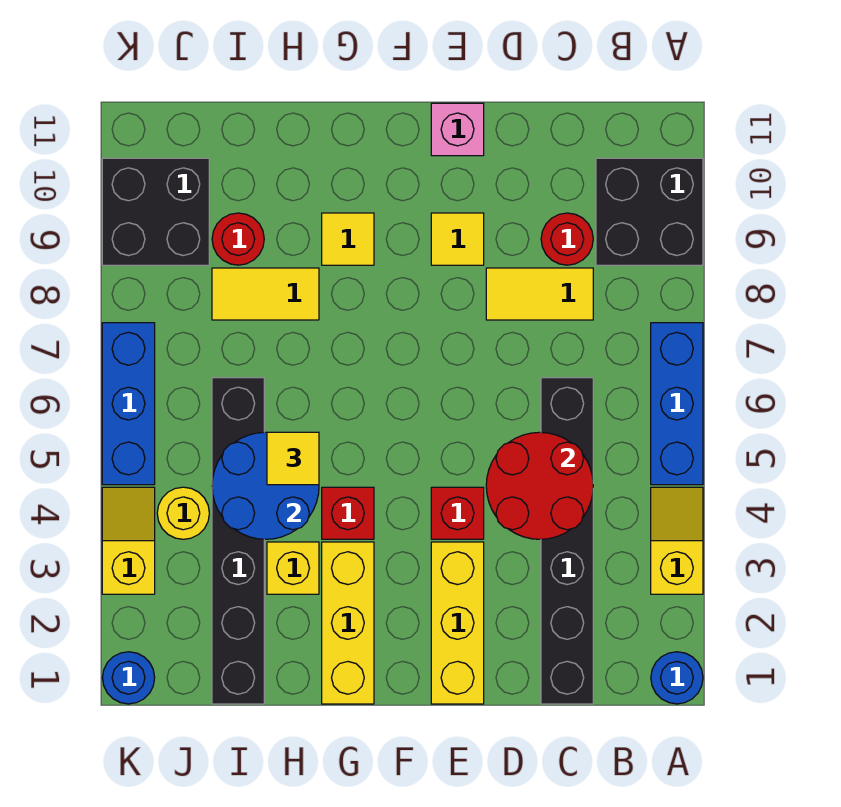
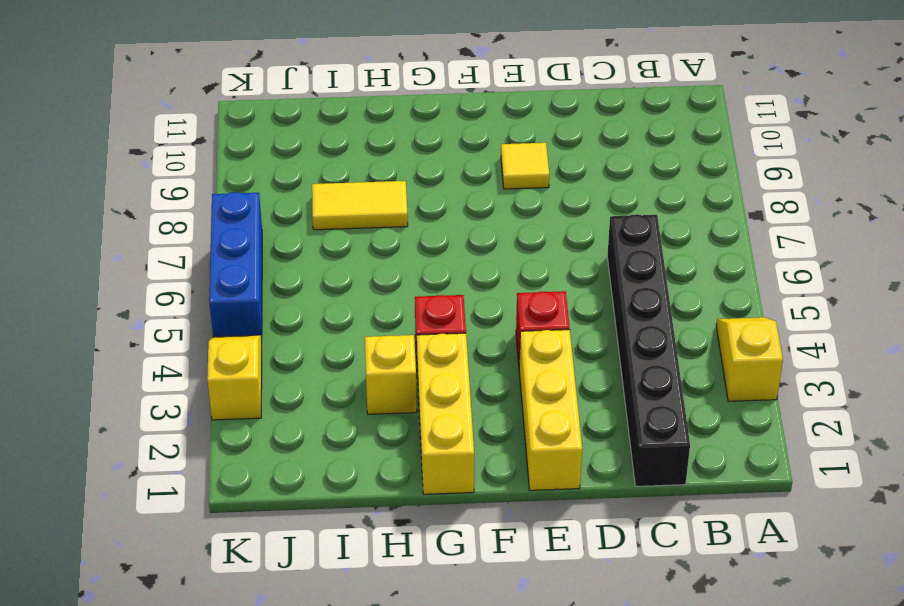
none -> blue 1x1 round brick [651,652,703,704]
none -> blue 1x3 brick [651,323,703,485]
none -> black 2x2 brick [596,158,703,265]

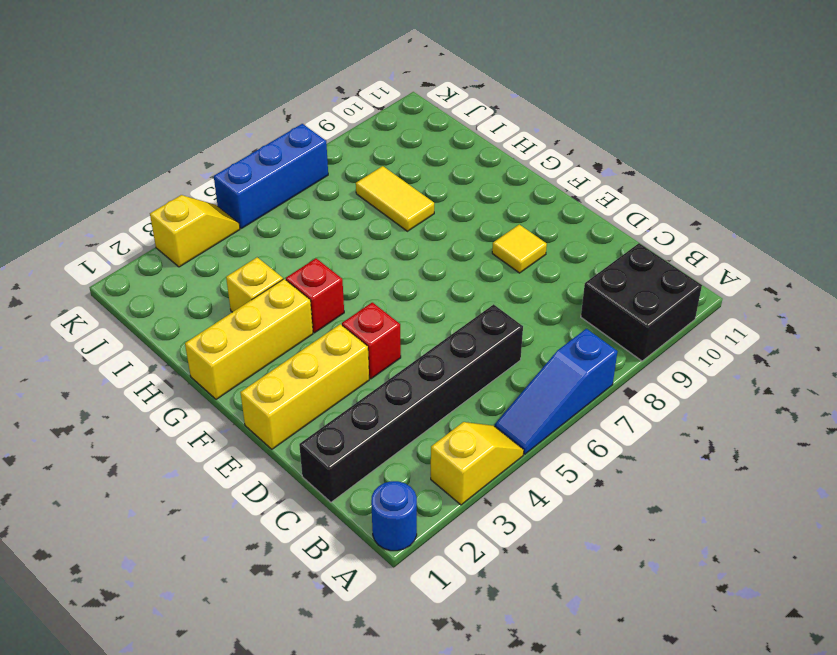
blue 1x3 slope [495,329,618,454] -> blue 1x3 brick [651,323,703,485]
none -> yellow 1x2 tile [486,268,593,320]
none -> red 1x1 round brick [541,213,593,265]
none -> pink 1x1 brick [431,103,484,156]

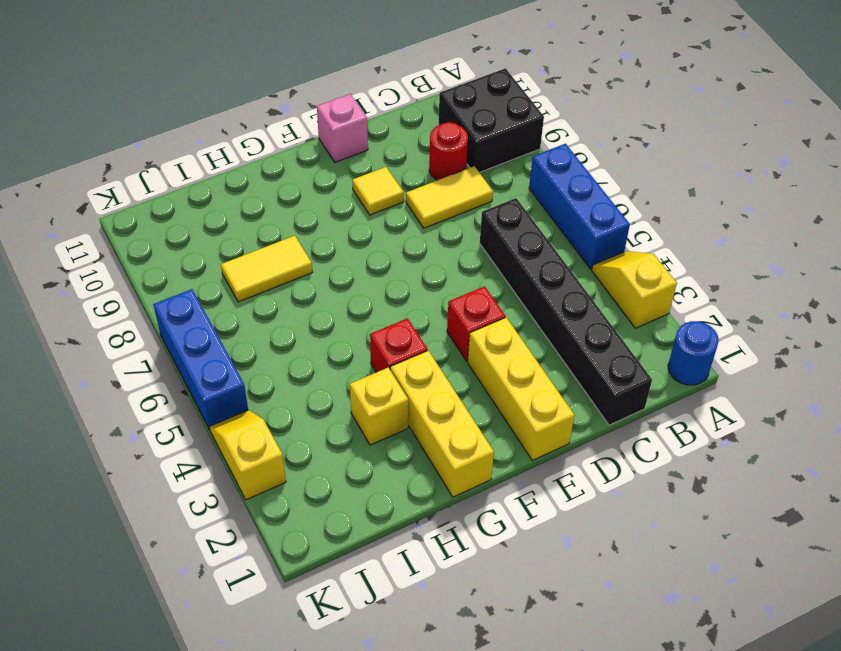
none -> yellow 1x1 tile [322,213,374,265]
none -> black 1x6 brick [212,378,264,704]
none -> red 1x1 round brick [212,213,264,265]

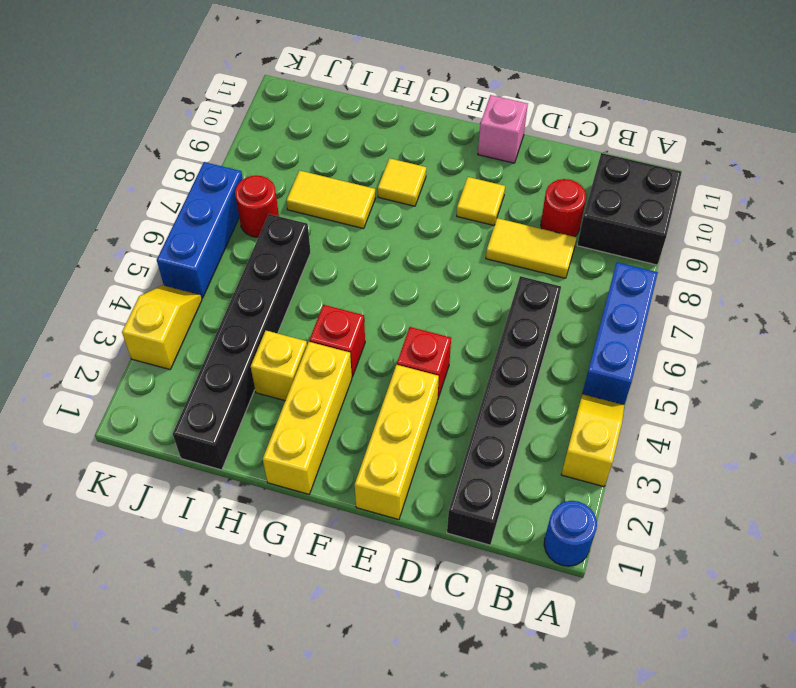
red 1x1 round brick [235,175,279,237] -> red 1x1 round brick moved to [212,213,264,265]
none -> yellow 1x1 round brick [157,487,209,539]
none -> black 2x2 brick [102,158,209,265]
none -> blue 1x1 round brick [102,652,155,704]

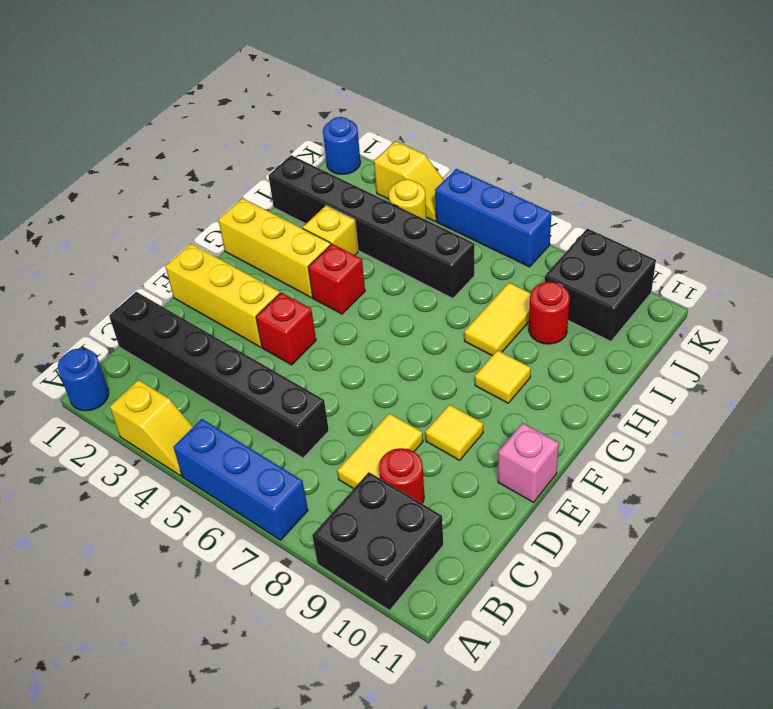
none -> red 2x2 round brick [486,432,593,539]
none -> blue 2x2 round brick [212,432,319,539]
none -> yellow 1x1 tile [267,432,319,485]

